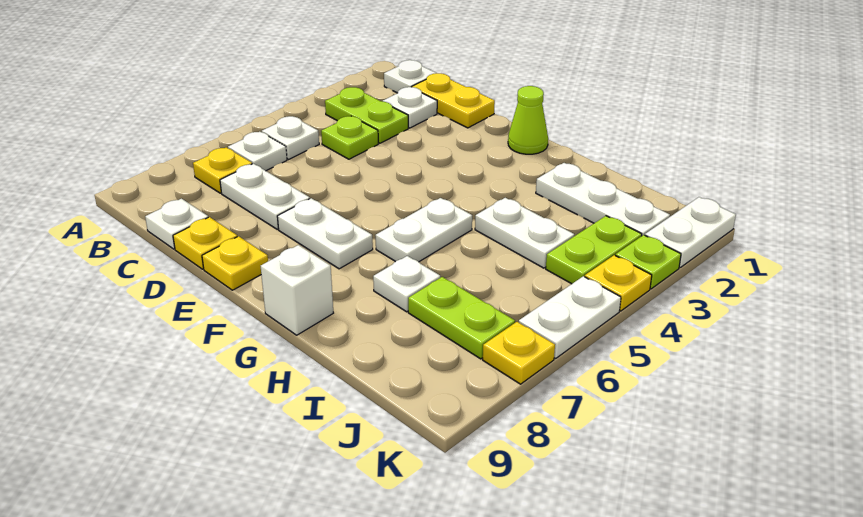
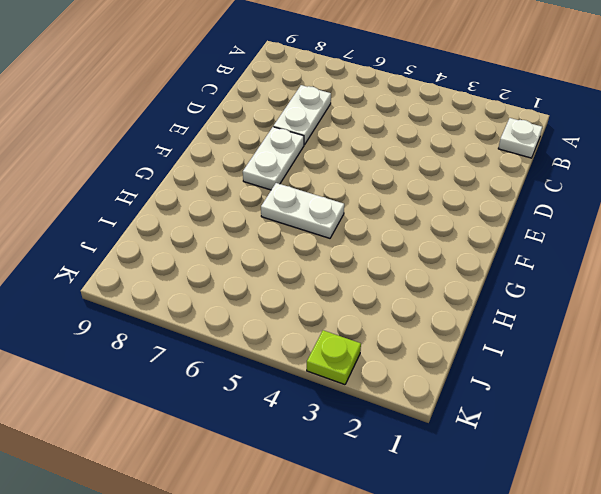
none -> lime 1x2 plate [325,87,408,143]
none -> white 1x1 plate [262,116,319,159]
none -> white 1x1 plate [228,132,287,171]

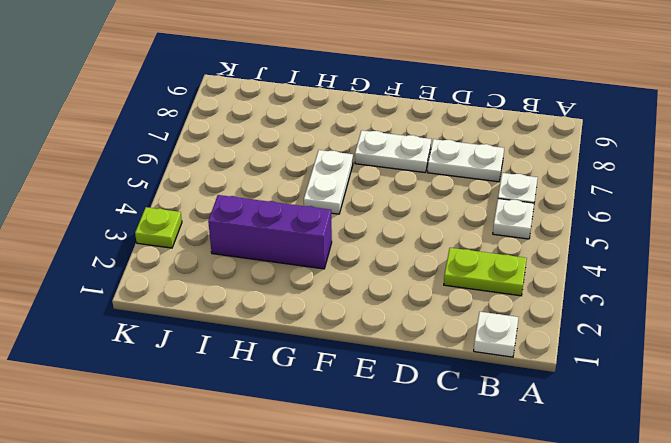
purple 1x3 brick [208,195,332,269] -> none
none -> yellow 1x1 plate [193,147,252,193]
none -> yellow 1x2 plate [412,73,495,128]
none -> white 1x1 plate [383,87,437,128]

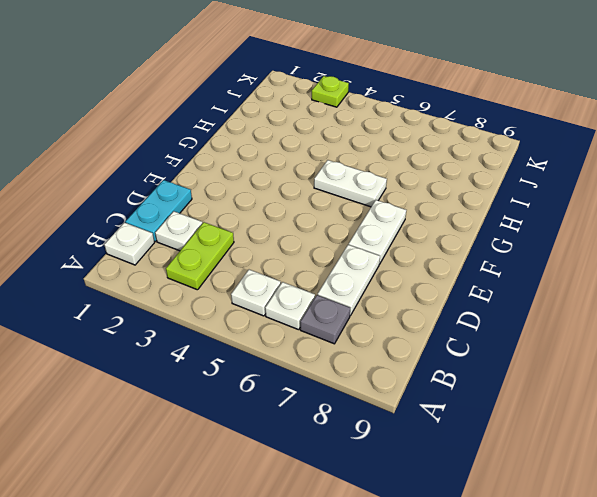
grey 1x1 plate [300,295,350,344] -> yellow 1x1 plate [193,147,252,193]
cyan 1x2 plate [125,180,192,241] -> yellow 1x2 plate [412,73,495,128]
none -> lime 1x1 plate [321,116,378,159]
none -> white 1x1 plate [145,199,208,249]
none -> yellow 1x1 plate [173,217,237,269]

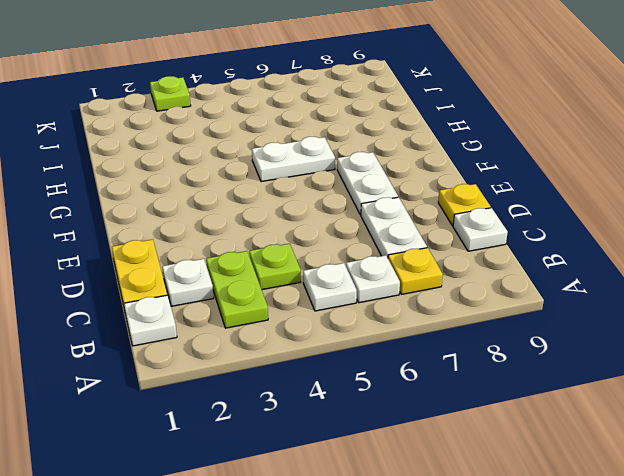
none -> yellow 1x1 plate [202,236,268,290]
none -> lime 1x1 cone [508,86,548,154]
none -> white 1x1 brick [261,245,333,335]

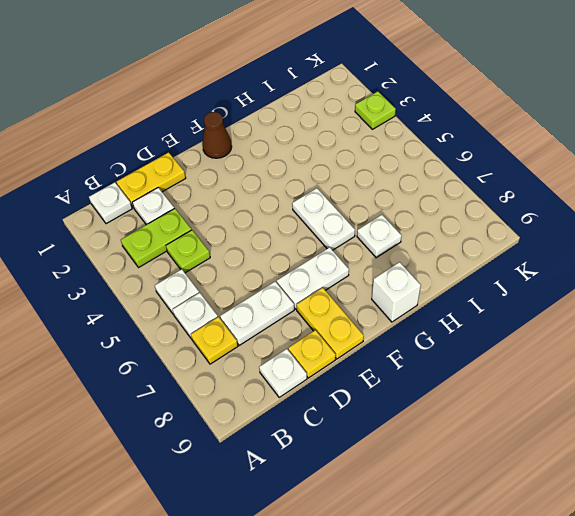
yellow 1x2 plate [296,288,364,359] -> yellow 1x1 plate [202,236,268,290]
brown 1x1 cone [202,112,232,158] -> lime 1x1 cone [508,86,548,154]
none -> white 1x3 plate [536,163,670,236]
none -> white 1x2 plate [475,198,574,268]
none -> lime 1x2 plate [408,277,515,359]

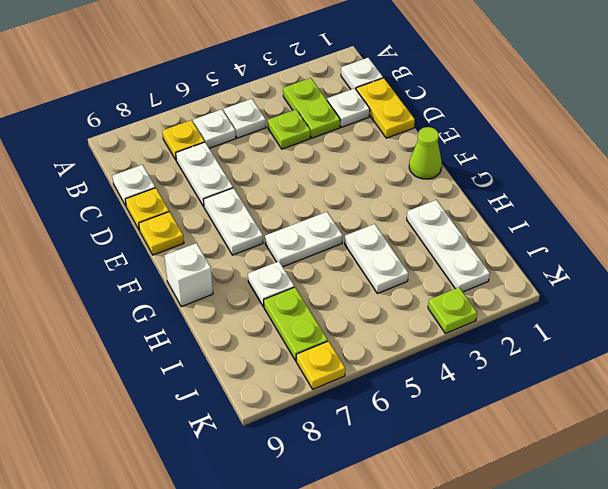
none -> lime 1x2 plate [546,216,642,284]
none -> white 1x2 plate [645,197,736,267]
none -> yellow 1x1 plate [585,255,652,311]

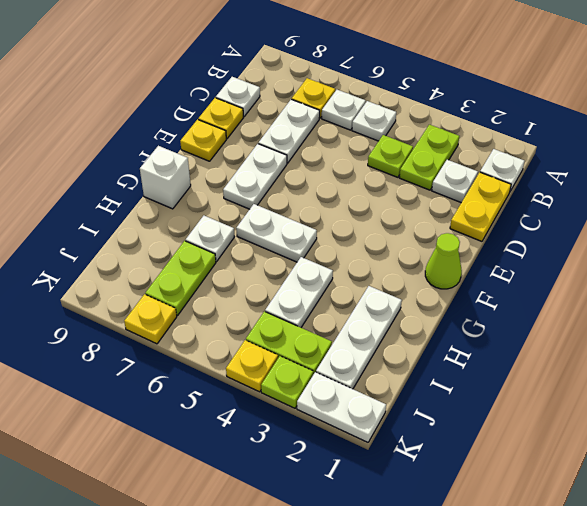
none -> white 1x2 plate [519,276,621,359]

